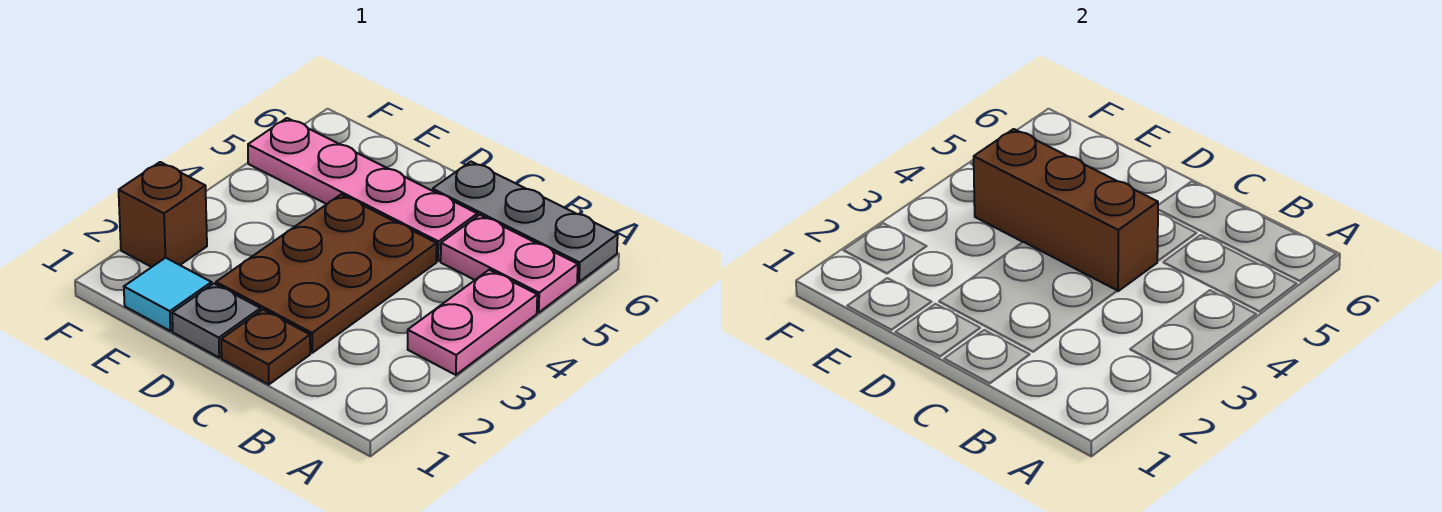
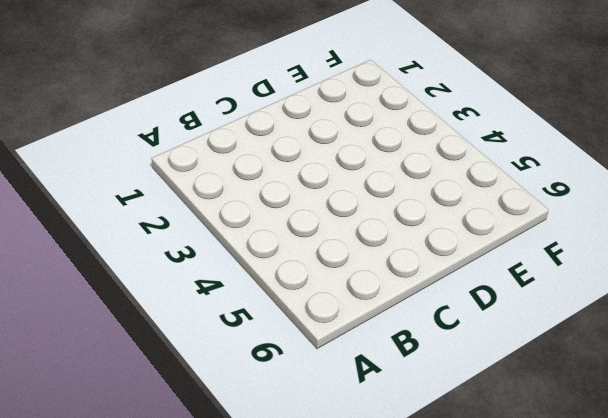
none -> pink 1x2 plate [408,270,537,375]
none -> pink 1x2 plate [441,215,578,313]

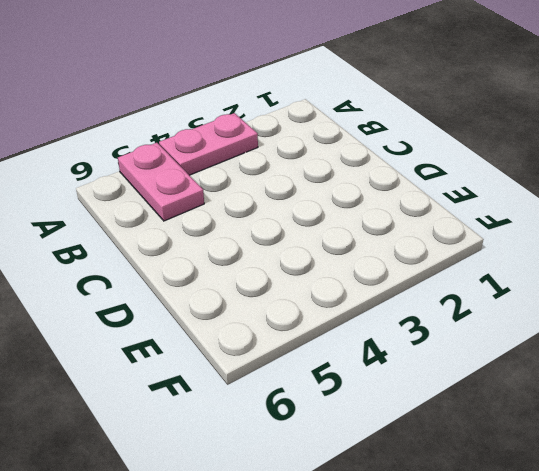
none -> grey 1x3 plate [433,162,618,282]
none -> brown 1x1 plate [221,310,310,385]

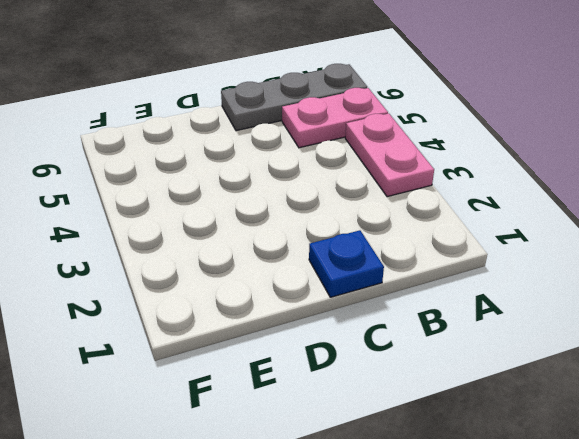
blue 1x1 plate [309,230,384,297] -> brown 1x1 plate [221,310,310,385]
none -> brown 2x3 plate [216,194,437,353]
none -> pink 1x4 plate [248,118,477,261]

